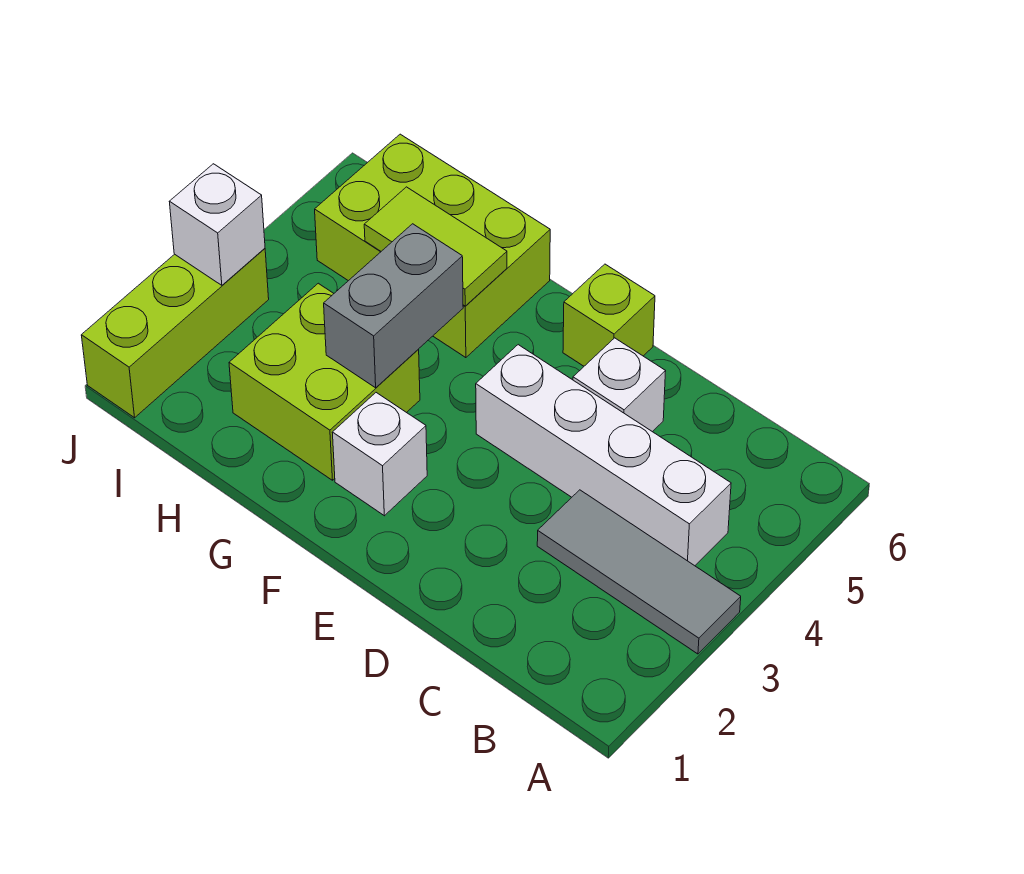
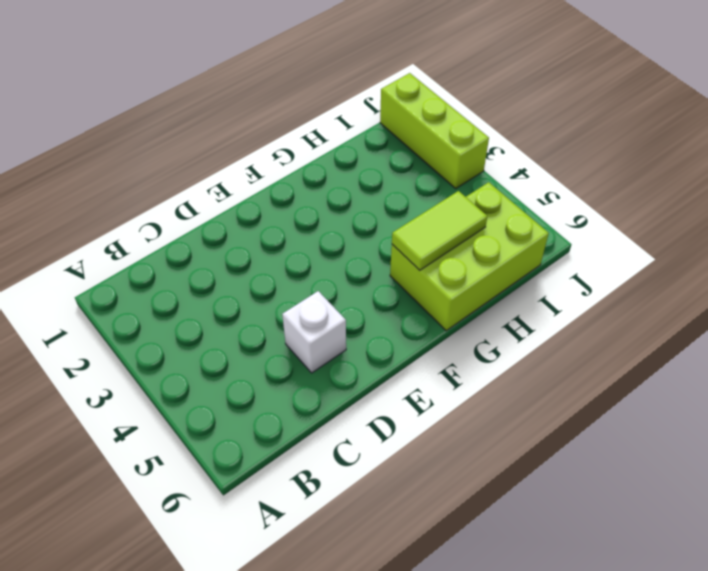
none -> grey 1x3 tile [537,490,741,654]
none -> white 1x4 brick [476,345,731,566]

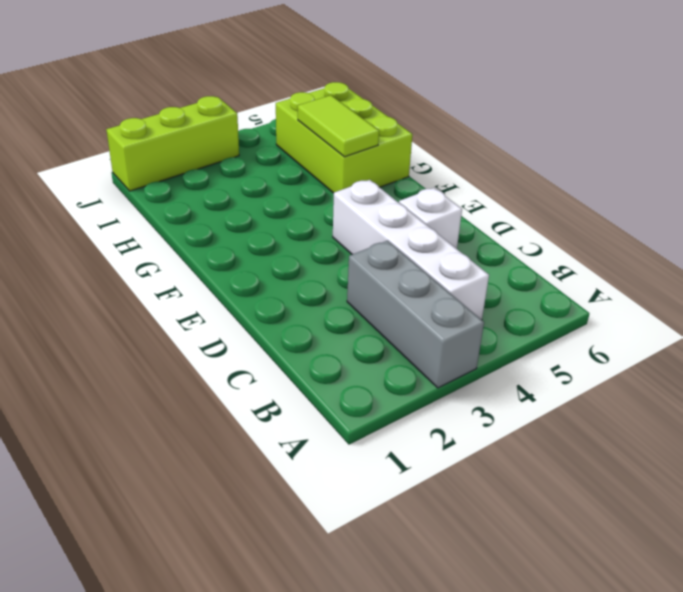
grey 1x3 brick [347,241,484,388] -> grey 1x3 tile [537,490,741,654]
none -> lime 1x1 brick [563,264,655,366]
none -> white 1x1 brick [332,393,427,516]

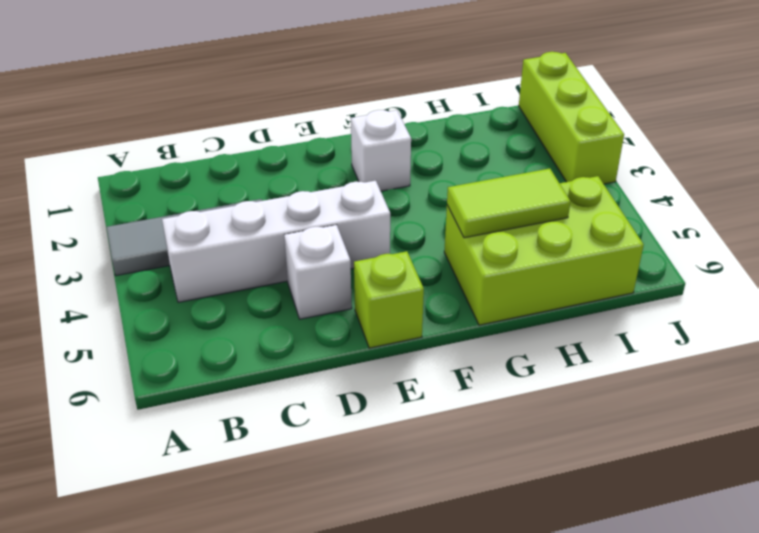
none -> lime 2x2 brick [229,283,420,480]
none -> grey 1x2 brick [324,224,463,388]

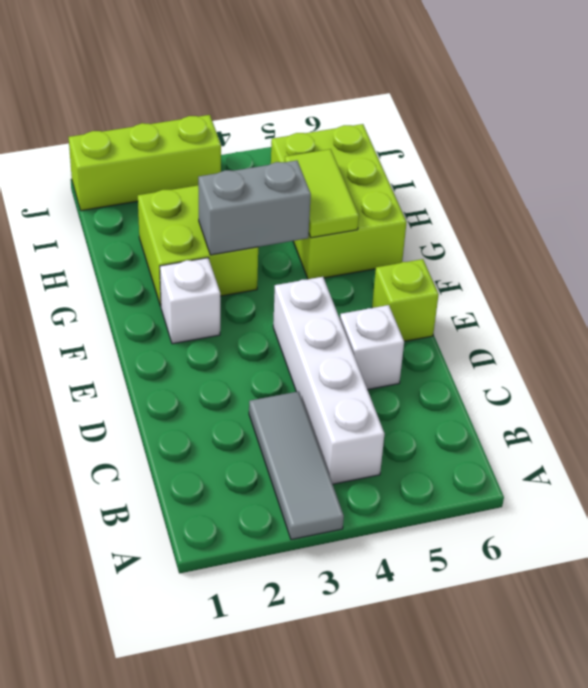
none -> white 1x1 brick [169,164,265,285]

